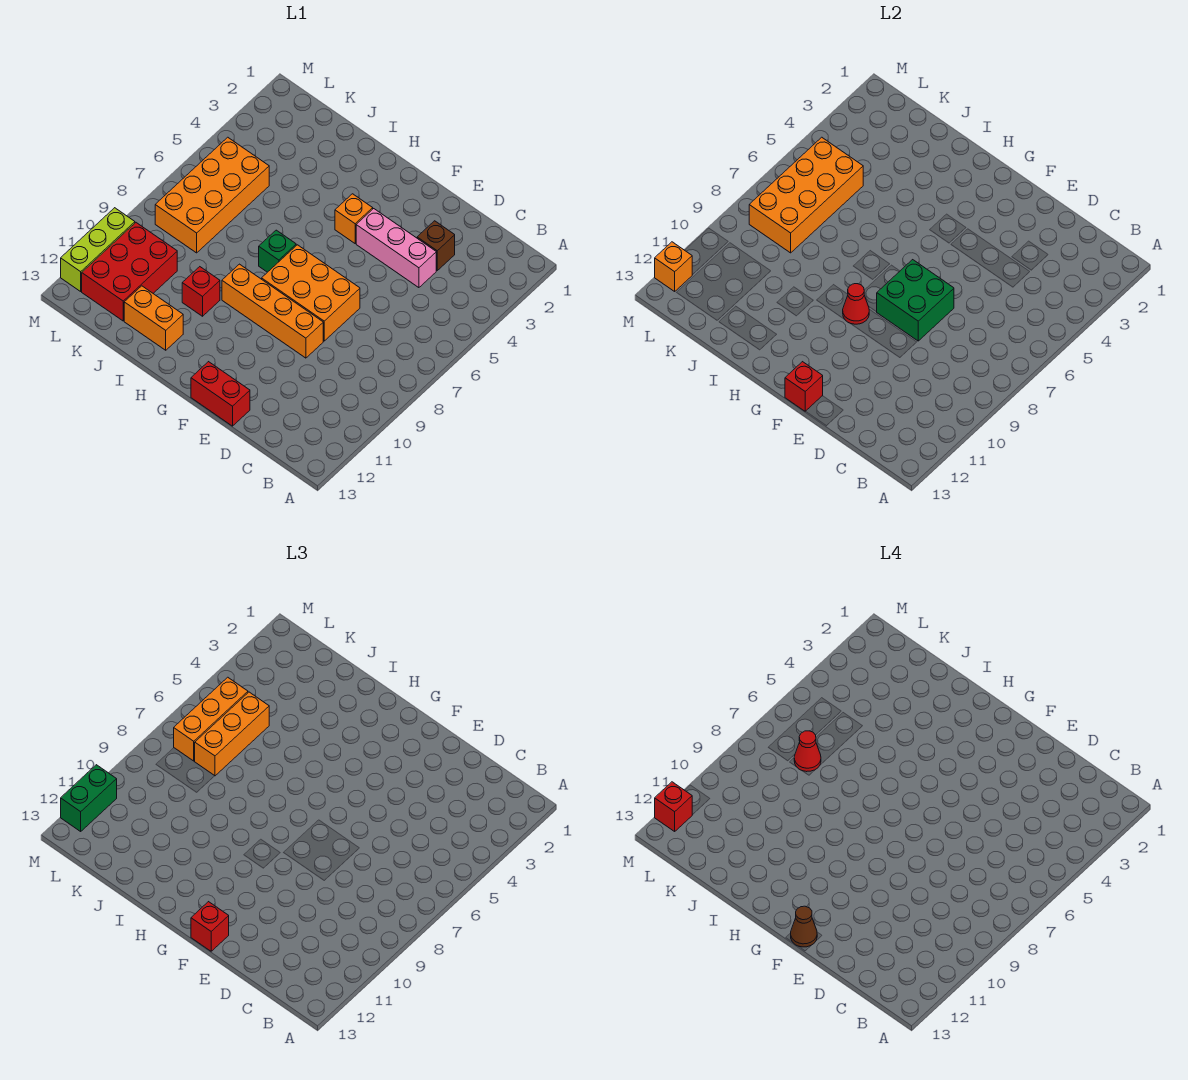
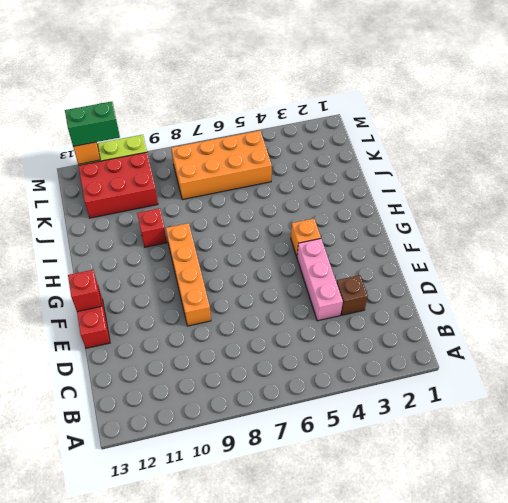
none -> orange 2x3 brick [262,245,360,341]
none -> green 1x1 brick [259,230,296,272]
none -> orange 1x2 brick [124,286,183,350]

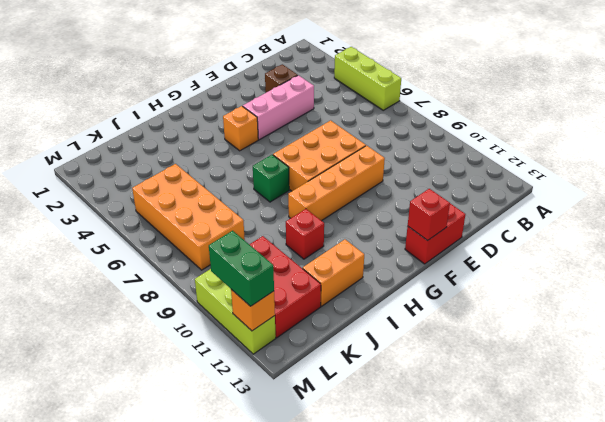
lime 1x3 brick [334,47,401,110] -> none
none -> green 2x2 brick [877,260,954,341]
none -> red 1x1 cone [843,284,869,324]
none -> orange 2x4 brick [749,137,863,253]

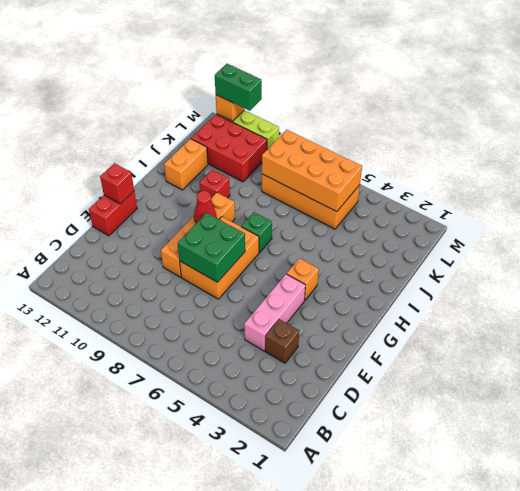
none -> red 1x1 brick [191,902,229,951]
none -> orange 1x3 brick [195,692,269,776]
none -> orange 1x3 brick [174,677,248,761]

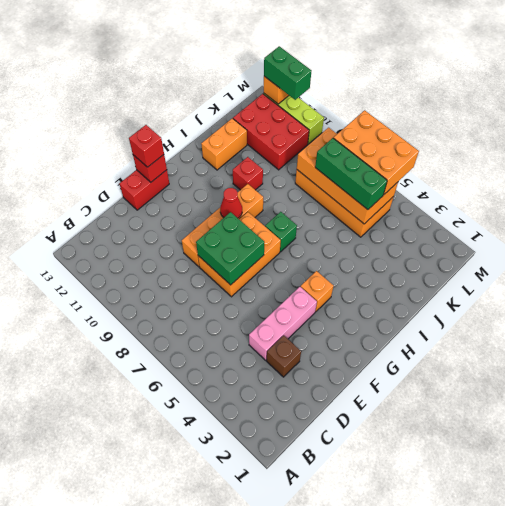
green 1x3 brick [315,138,387,210] -> orange 1x3 brick [195,692,269,776]
orange 2x3 brick [334,110,419,195] -> orange 1x3 brick [174,677,248,761]
none -> brown 1x1 cone [791,906,817,947]
none -> red 1x1 cone [794,731,821,772]
none -> red 1x1 brick [655,782,692,831]

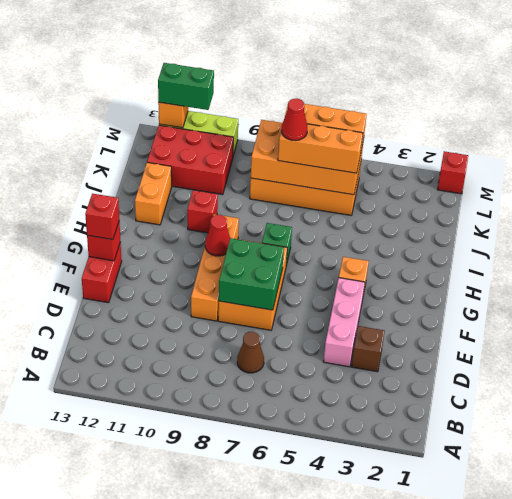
brown 1x1 cone [237,332,264,373] -> brown 1x1 cone moved to [791,906,817,947]
red 1x1 brick [437,151,468,194] -> red 1x1 brick moved to [655,782,692,831]

